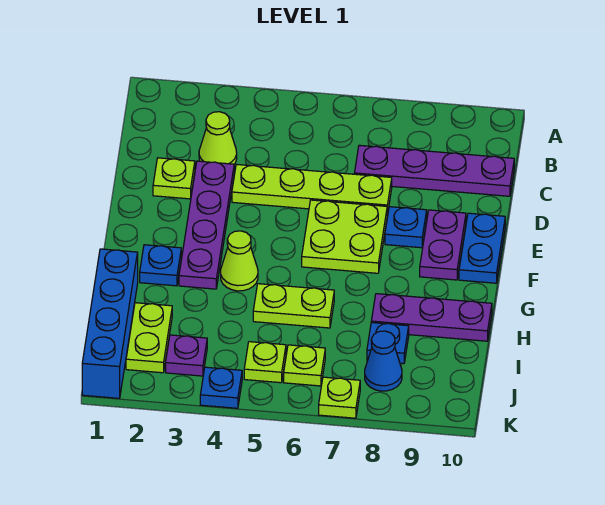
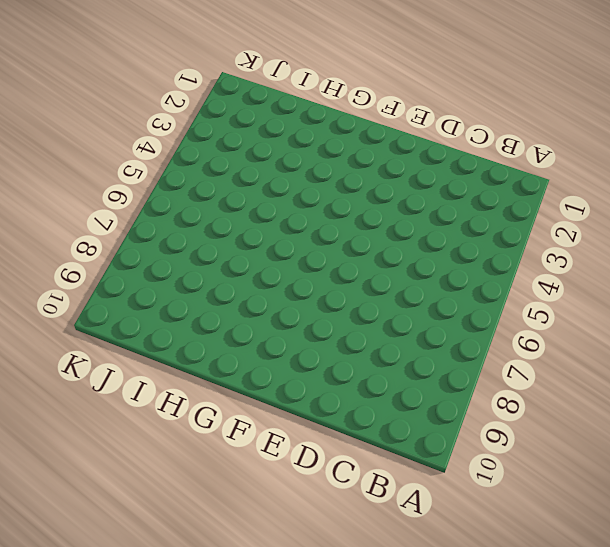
none -> lime 1x1 cone [199,112,237,164]
none -> purple 1x4 plate [354,145,514,196]
none -> lime 1x1 plate [153,158,195,199]

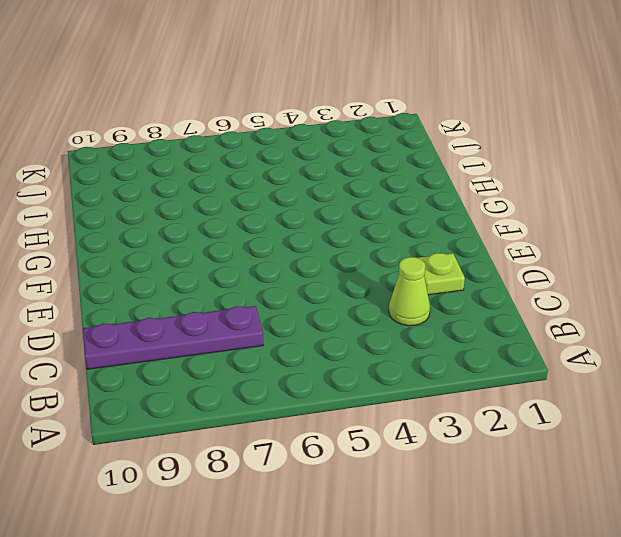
none -> purple 1x4 plate [179,161,234,289]
none -> lime 1x4 plate [232,164,392,215]
none -> lime 2x2 plate [302,200,387,273]

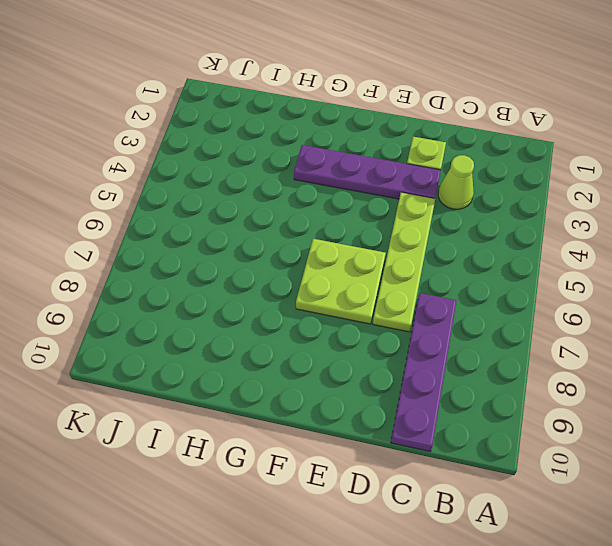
none -> blue 1x1 plate [385,207,427,248]
none -> purple 1x2 plate [420,210,466,280]
none -> blue 1x2 plate [459,213,505,283]

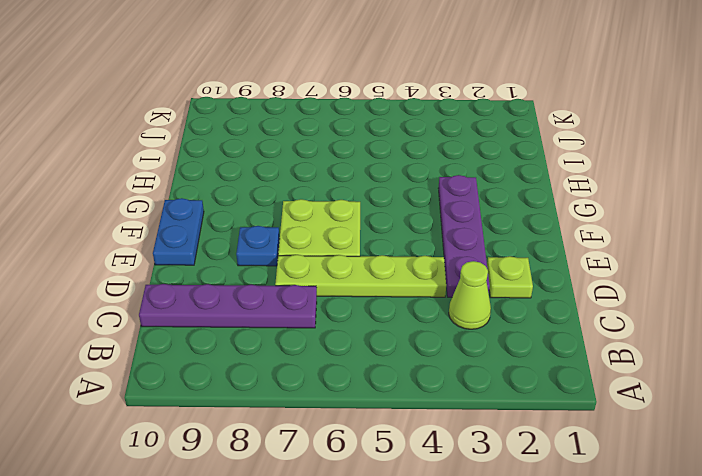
none -> purple 1x2 plate [420,210,466,280]
none -> blue 1x1 plate [140,245,181,286]
none -> lime 1x1 cone [221,231,258,291]

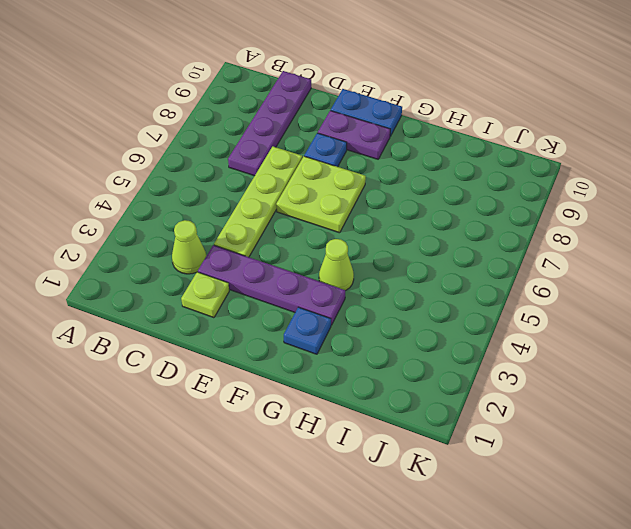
none -> blue 1x4 brick [82,249,138,398]
none -> lime 1x2 plate [253,284,334,328]
none -> purple 1x3 plate [371,294,492,341]

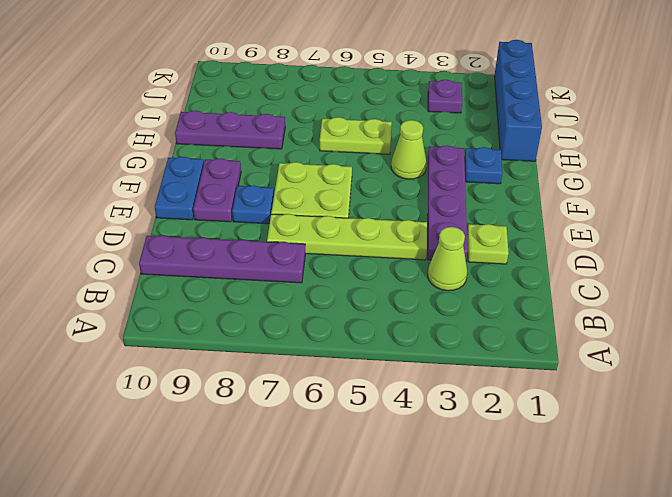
none -> lime 1x2 plate [126,303,172,373]
none -> blue 1x1 plate [367,323,409,364]
none -> lime 1x1 plate [244,342,286,383]

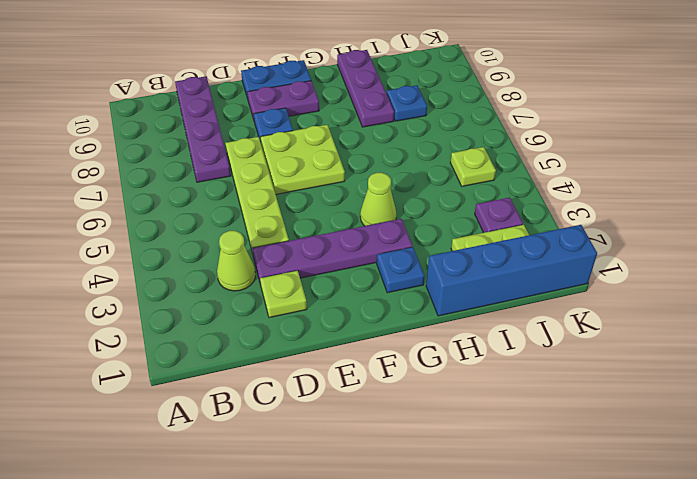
none -> lime 1x2 plate [253,284,334,328]
none -> lime 1x1 plate [284,345,325,386]
none -> blue 1x1 cone [365,331,402,391]

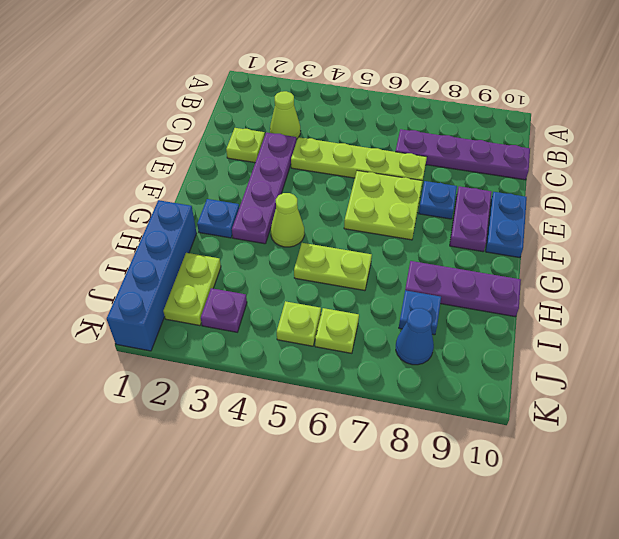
none -> blue 1x1 plate [200,367,242,408]
none -> lime 1x1 plate [319,377,360,418]

